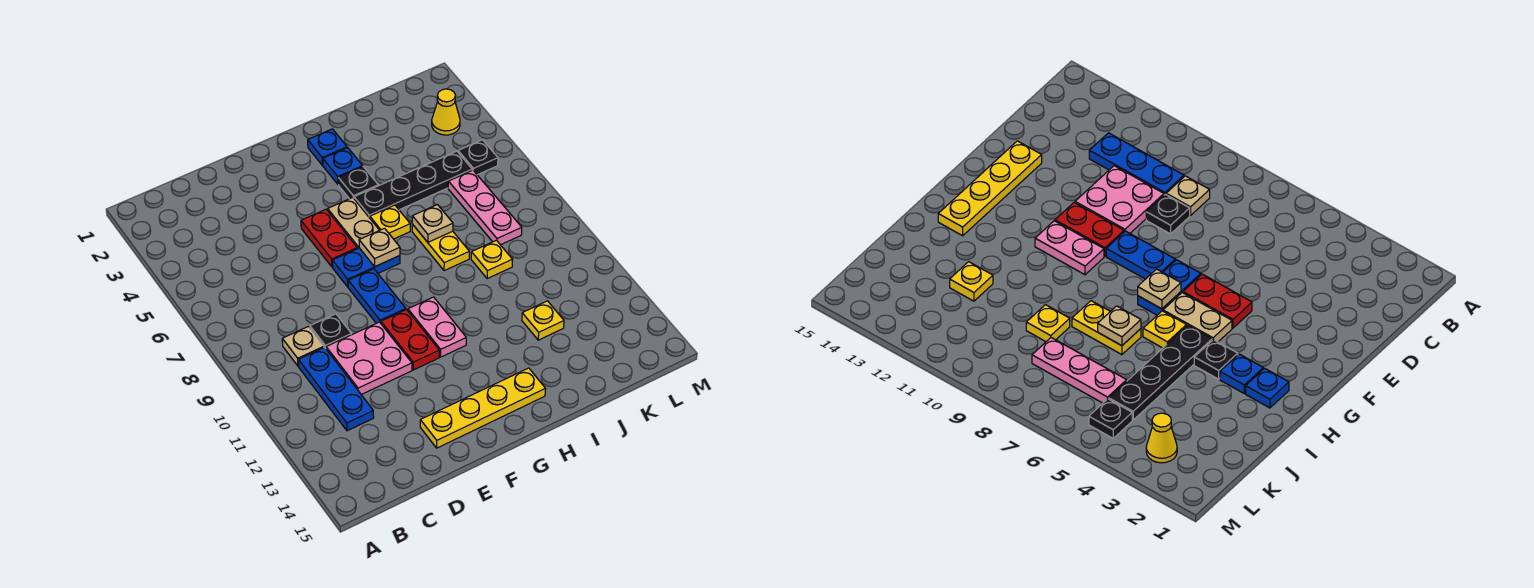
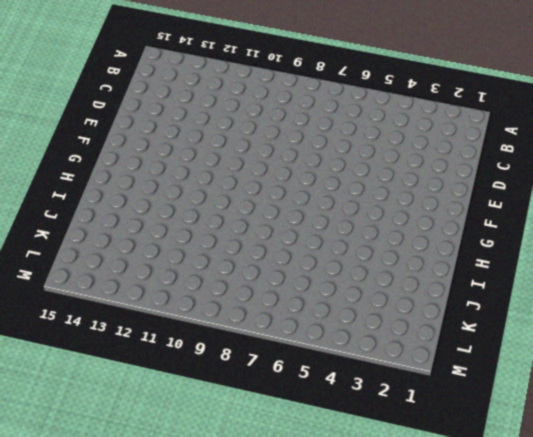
none -> tan 1x1 plate [282,326,324,366]
none -> blue 1x3 plate [298,347,374,431]
none -> black 1x1 plate [310,314,351,348]

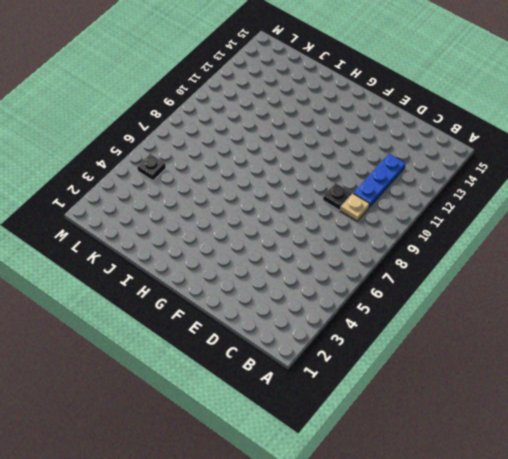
none -> pink 2x2 plate [326,322,412,395]
none -> yellow 1x4 plate [420,368,545,448]
none -> red 1x2 plate [301,209,357,267]

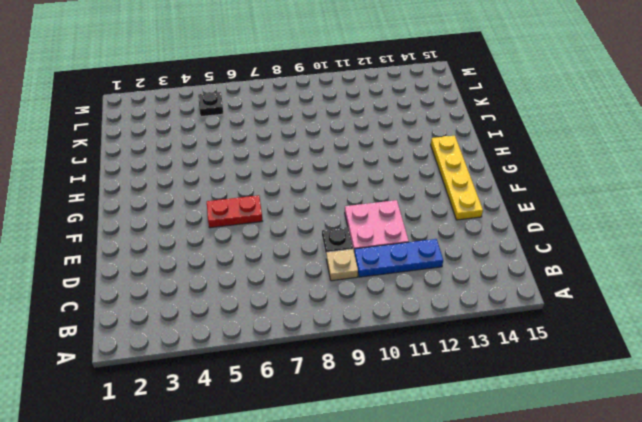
none -> blue 1x2 plate [332,248,400,287]
none -> blue 1x2 plate [348,269,406,323]
none -> red 1x2 plate [381,310,439,370]

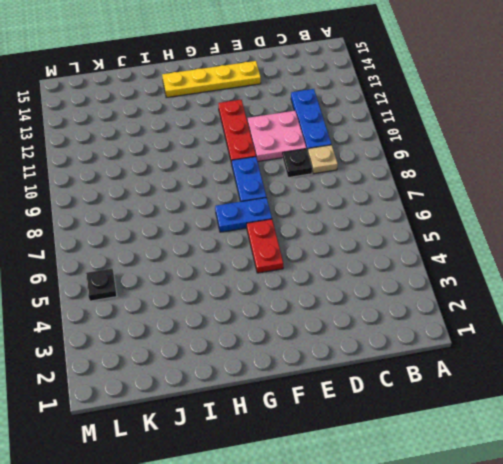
red 1x3 plate [218,100,256,164] -> red 1x2 plate [381,310,439,370]
none -> tan 1x2 plate [328,197,379,249]
none -> pink 1x2 plate [408,297,466,357]
none -> blue 1x1 plate [308,129,347,165]

